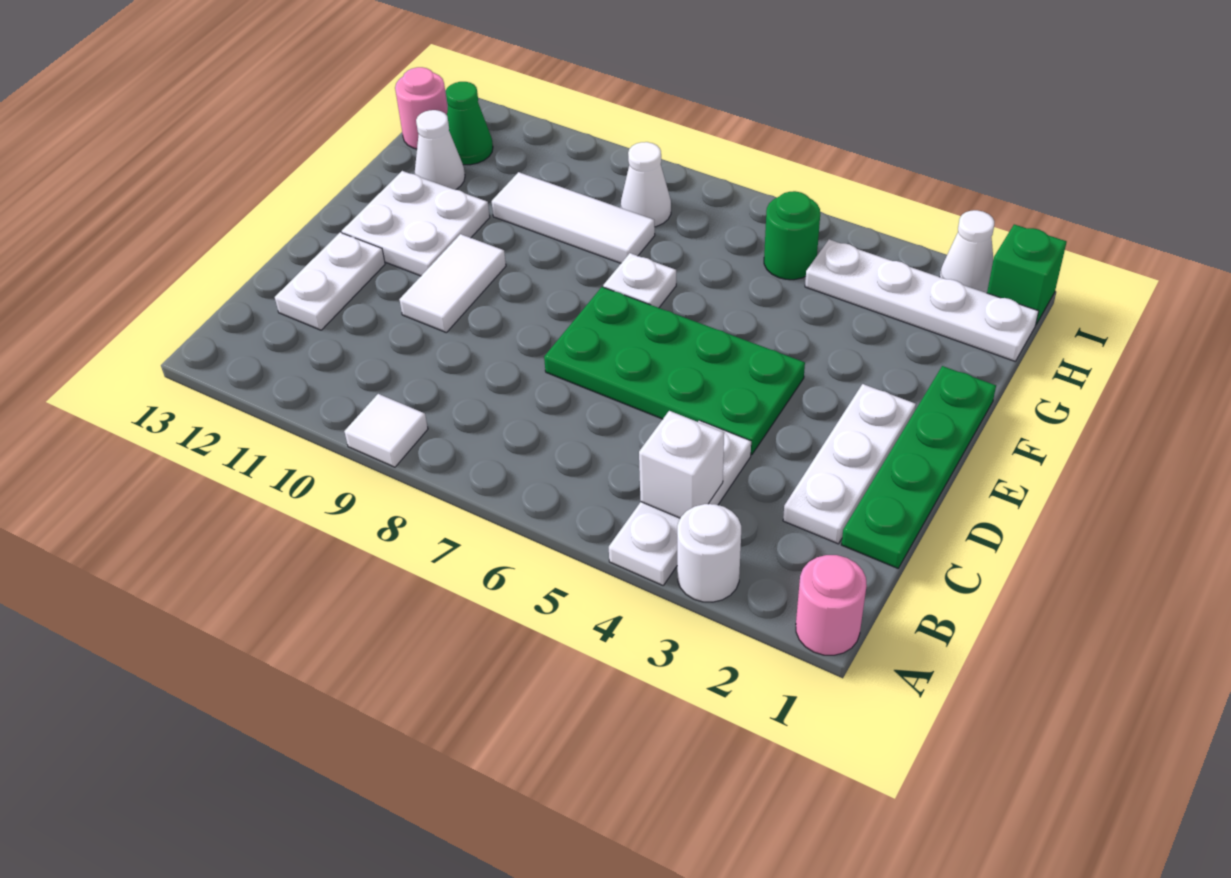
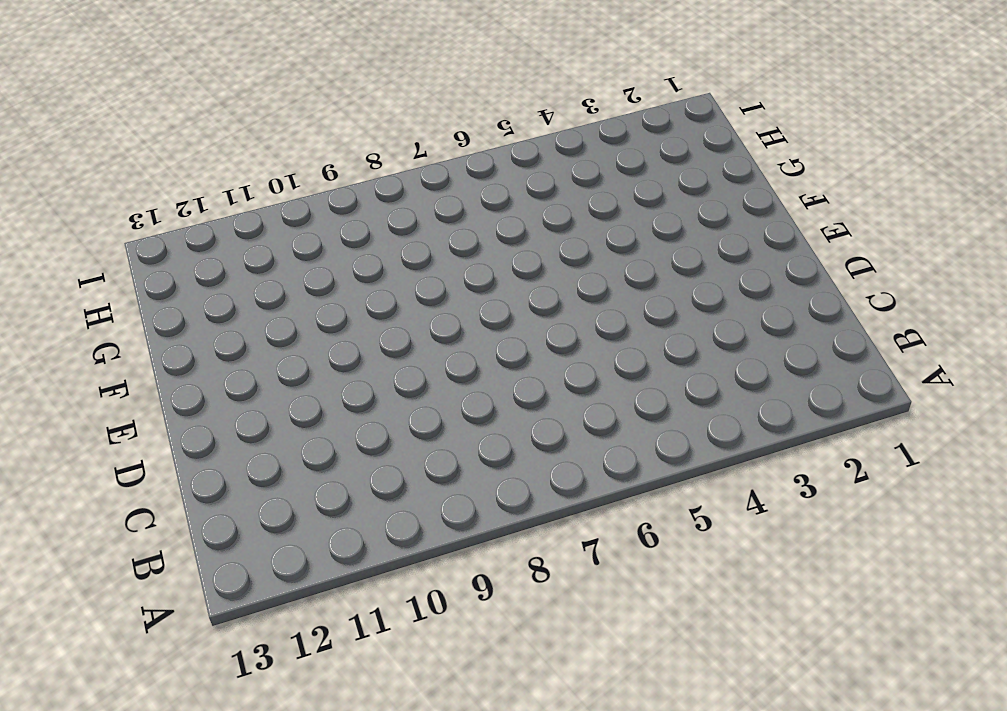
none -> pink 1x1 round brick [796,555,867,655]
none -> white 1x1 round brick [677,504,741,602]
none -> white 1x3 plate [609,421,751,585]

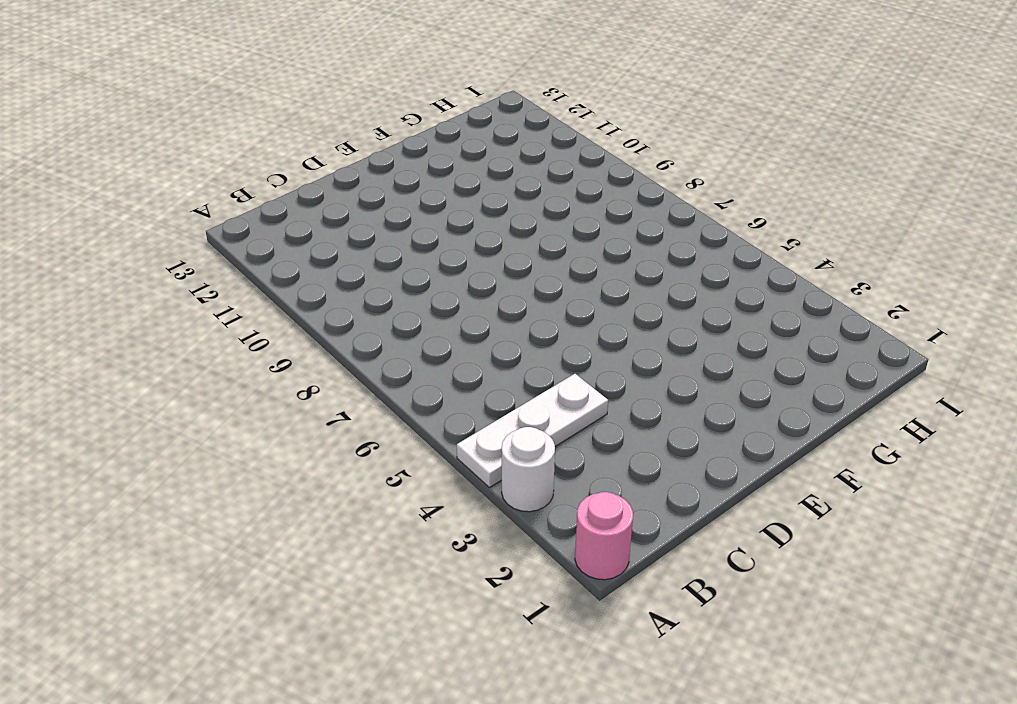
none -> white 1x1 tile [344,394,428,467]
none -> green 1x4 plate [841,366,996,568]
none -> white 1x3 plate [783,384,916,544]

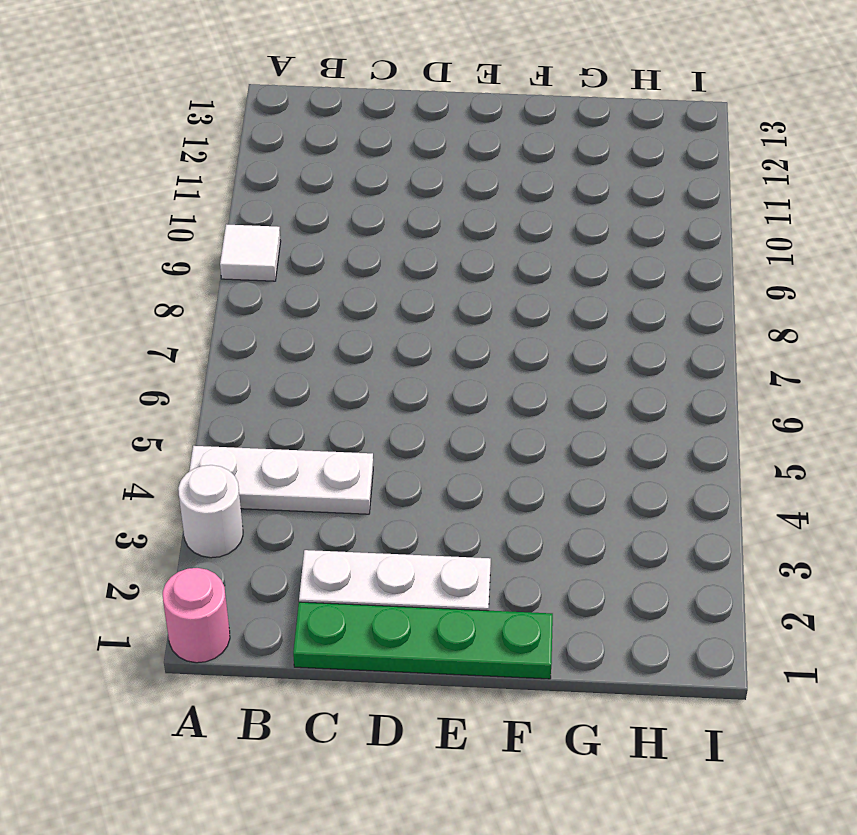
none -> white 1x2 plate [275,232,385,330]
none -> green 2x4 plate [544,287,805,455]
none -> white 1x2 tile [399,234,506,332]

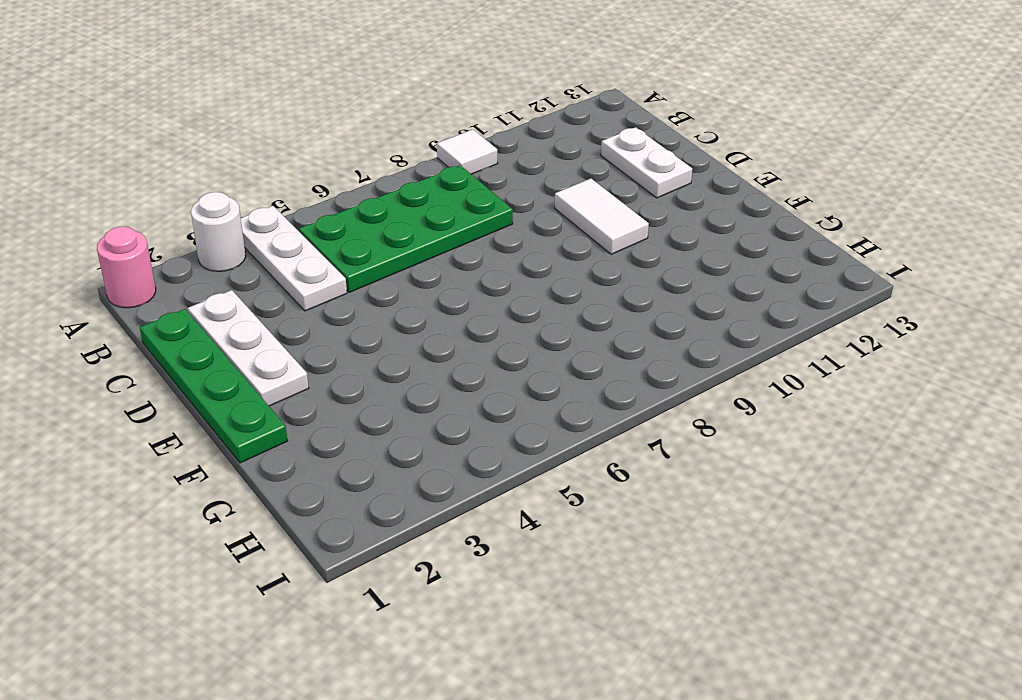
green 2x4 plate [299,165,513,292] -> green 2x4 plate moved to [544,287,805,455]
none -> white 2x2 plate [342,171,490,276]
none -> white 1x1 plate [603,253,676,308]
none -> white 1x3 tile [492,172,655,263]

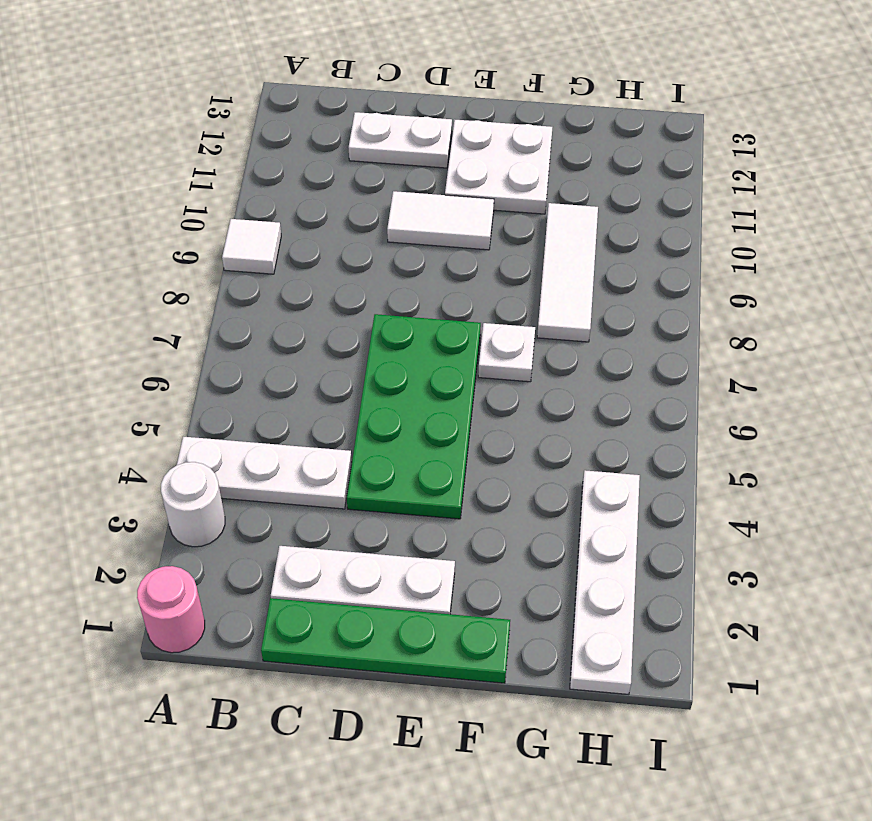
none -> white 1x1 cone [415,110,465,190]
none -> green 1x1 round brick [764,191,820,280]
none -> white 1x1 cone [621,142,671,227]

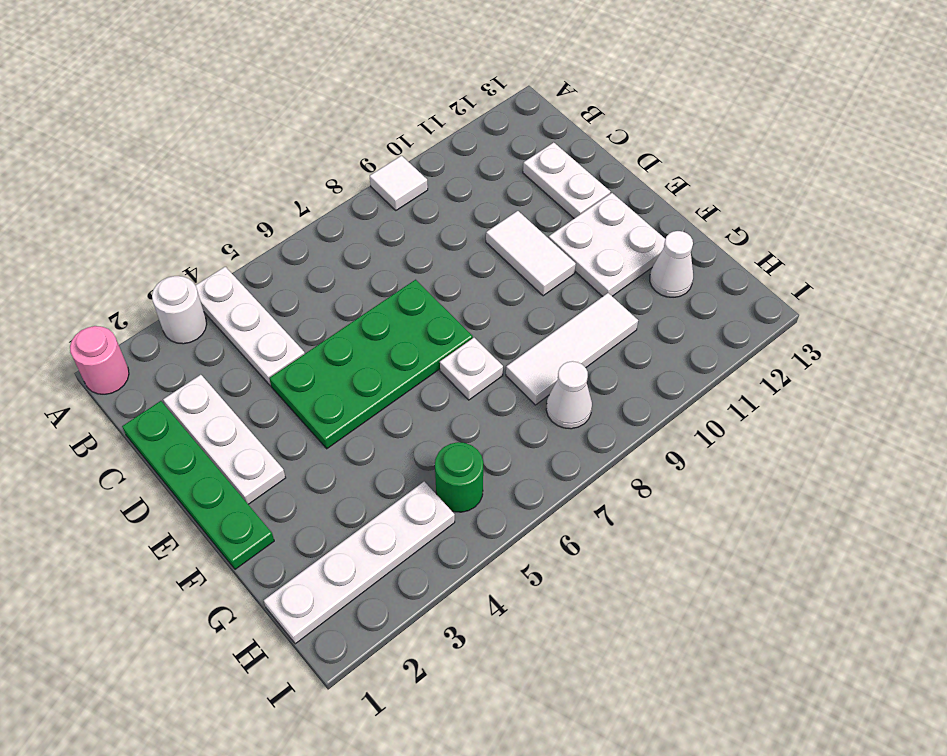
none -> green 1x1 cone [446,82,493,165]
none -> pink 1x1 round brick [395,67,448,149]
none -> green 1x1 brick [987,224,1067,324]

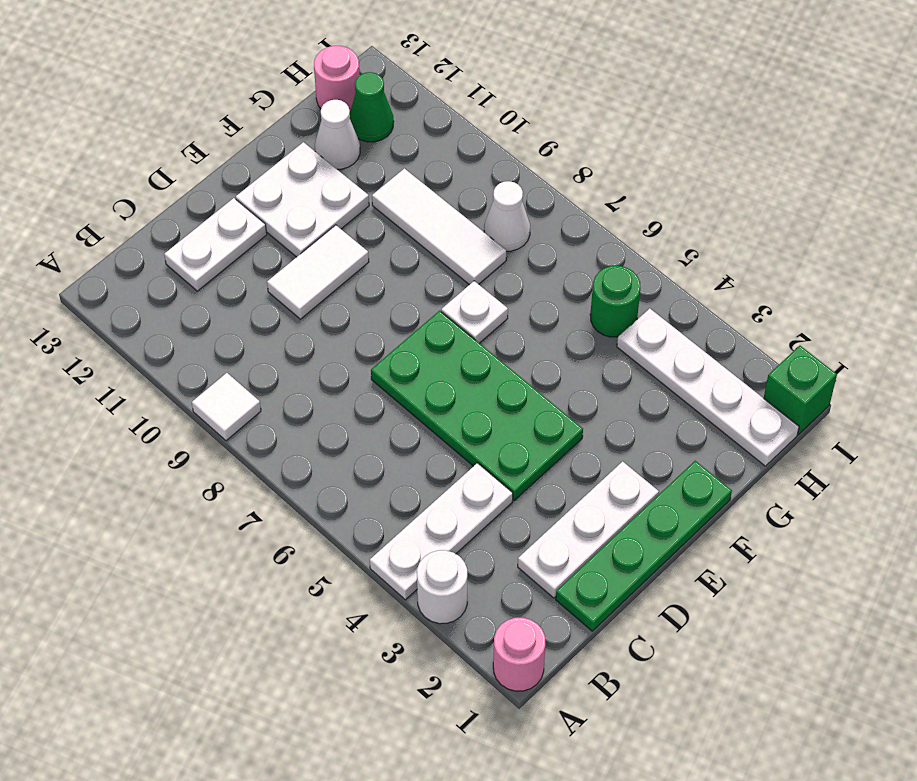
none -> white 1x1 cone [940,210,994,293]
none -> white 1x1 brick [639,411,724,518]

